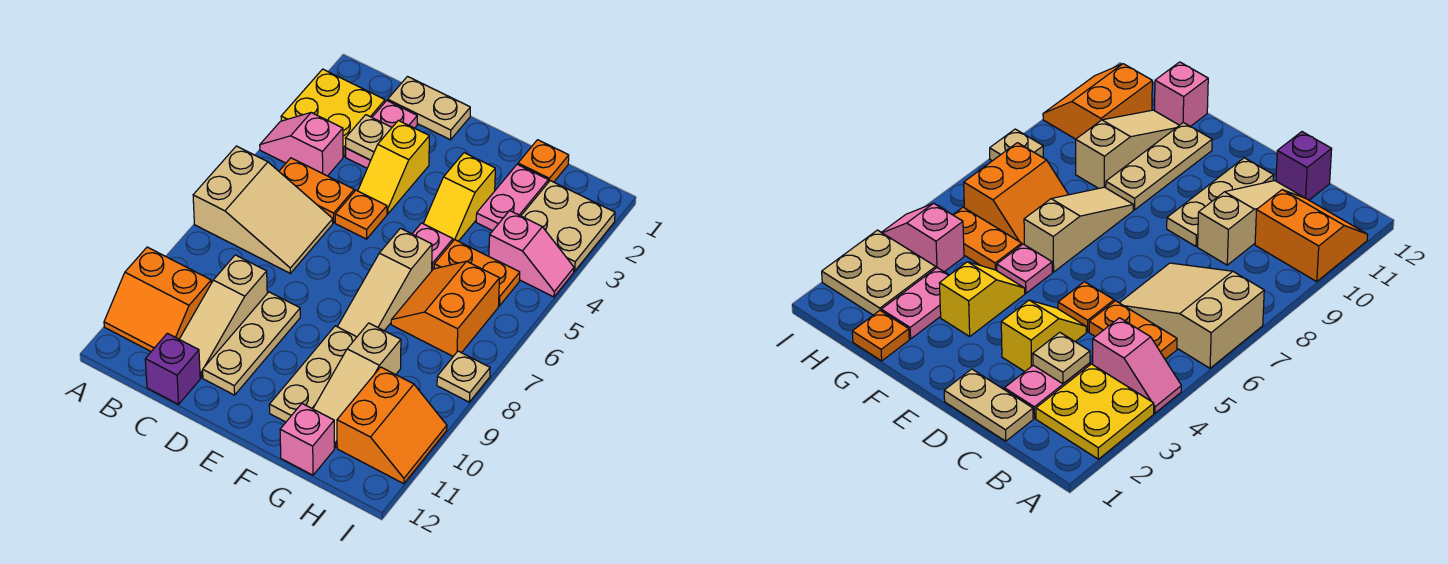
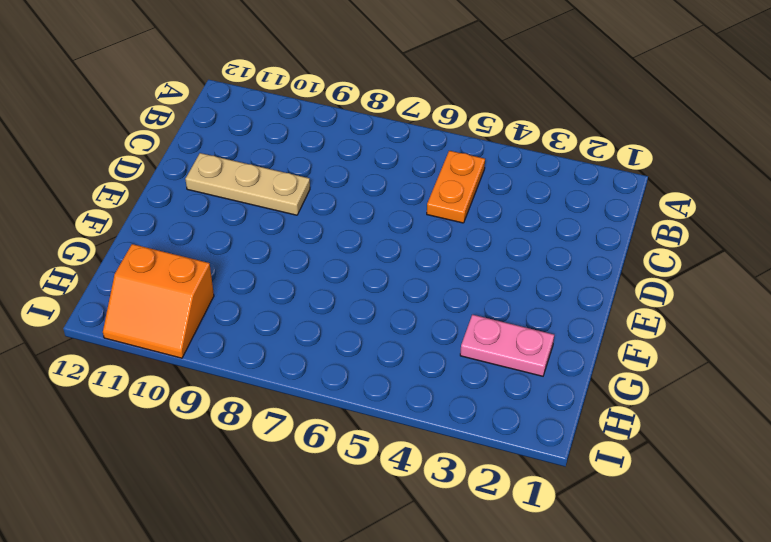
none -> yellow 2x2 plate [281,69,385,157]
none -> pink 1x2 slope [260,113,343,176]
none -> tan 2x3 slope [193,146,333,273]

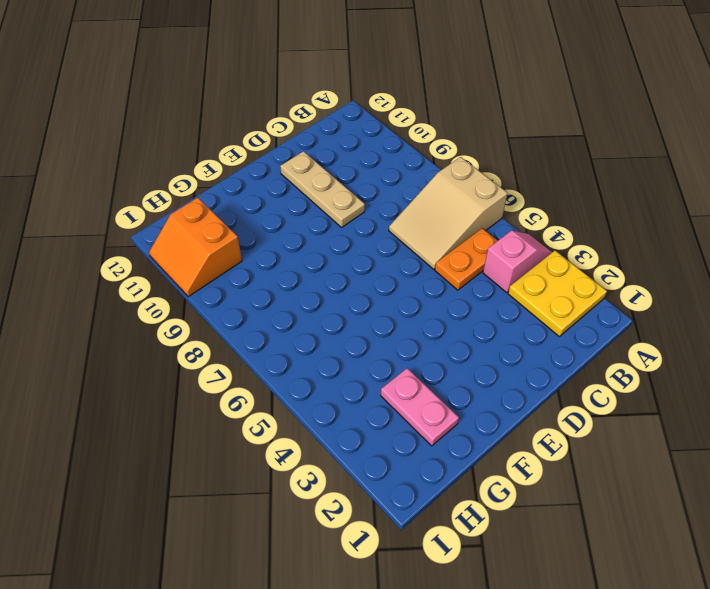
none -> orange 2x2 slope [104,247,211,351]
none -> tan 1x2 plate [388,77,470,140]
none -> pink 1x2 plate [346,101,417,168]

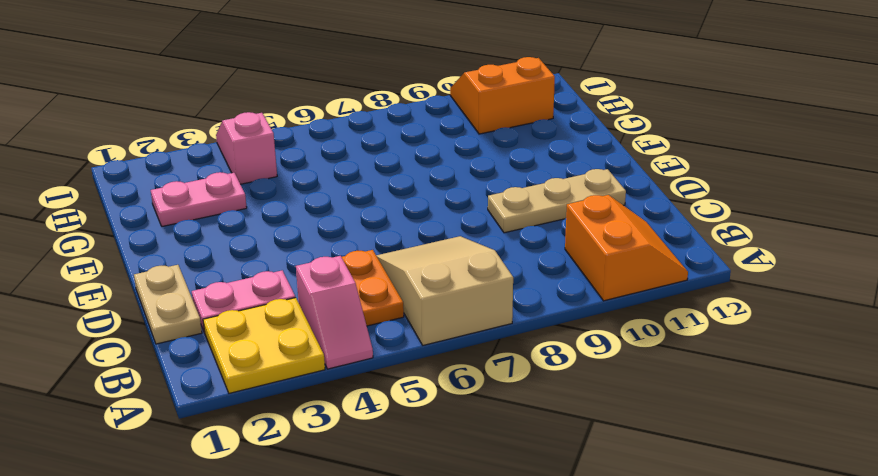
none -> tan 1x3 slope [179,255,267,378]
none -> purple 1x1 brick [145,333,200,404]
none -> yellow 1x2 slope [358,120,429,214]

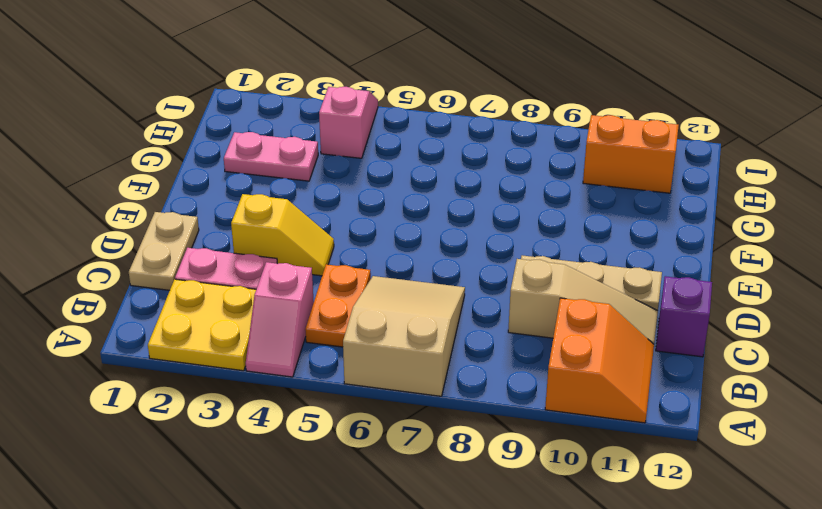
none -> orange 1x1 plate [335,190,387,239]
none -> yellow 1x2 slope [423,153,495,241]
none -> pink 1x1 plate [413,223,453,270]

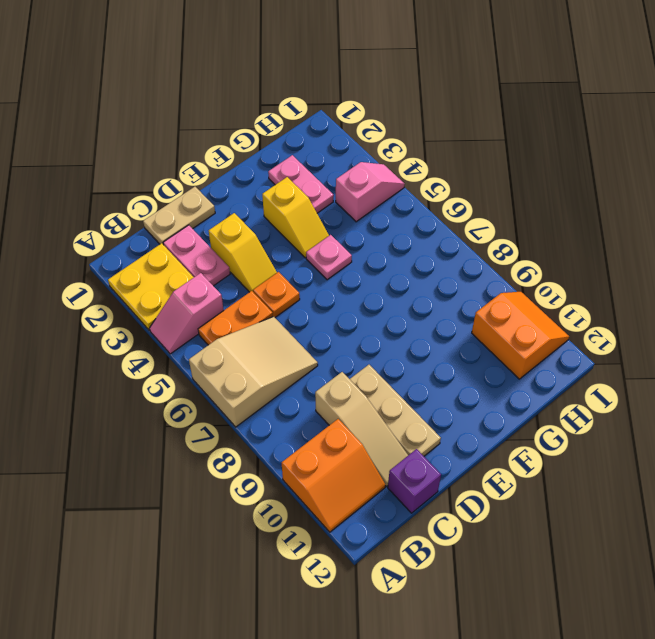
none -> tan 1x3 slope [337,228,432,337]
none -> tan 1x3 plate [269,326,357,422]
none -> orange 1x1 plate [518,140,569,182]

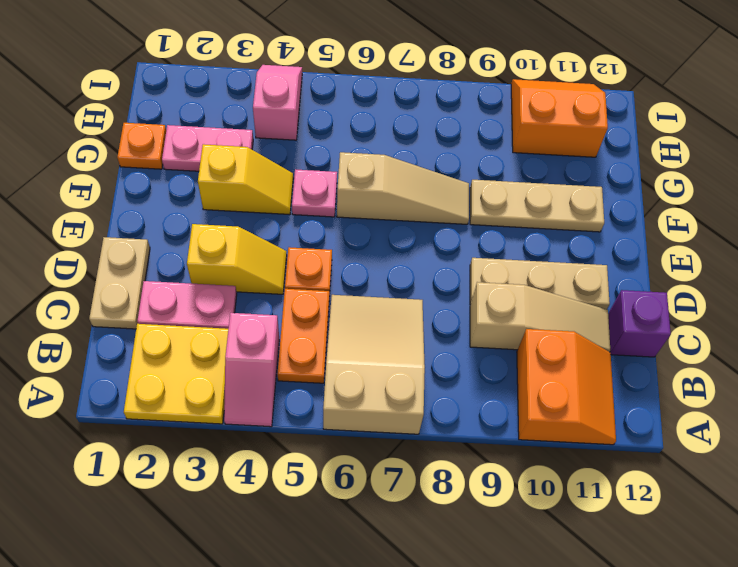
none -> orange 1x2 plate [434,240,520,306]
none -> orange 2x2 slope [391,261,500,356]
none -> tan 1x3 slope [313,323,401,448]

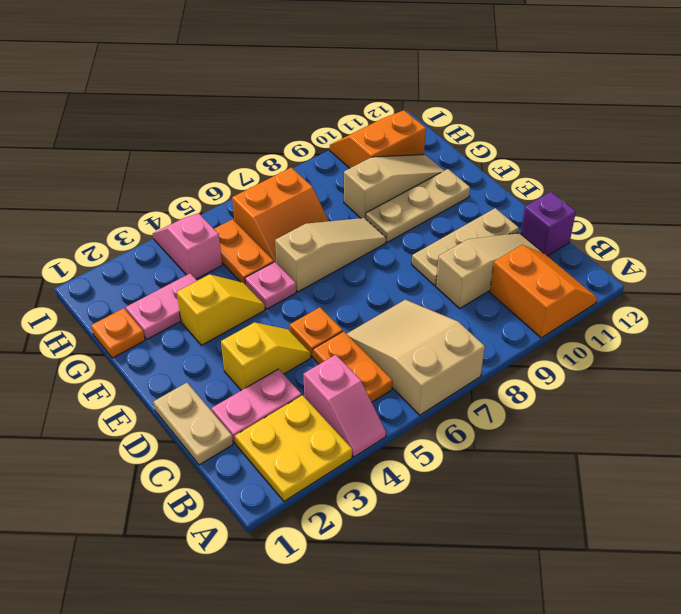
none -> pink 1x1 brick [280,404,334,475]
none -> tan 2x2 plate [521,181,615,271]
none -> tan 1x1 plate [437,351,490,402]

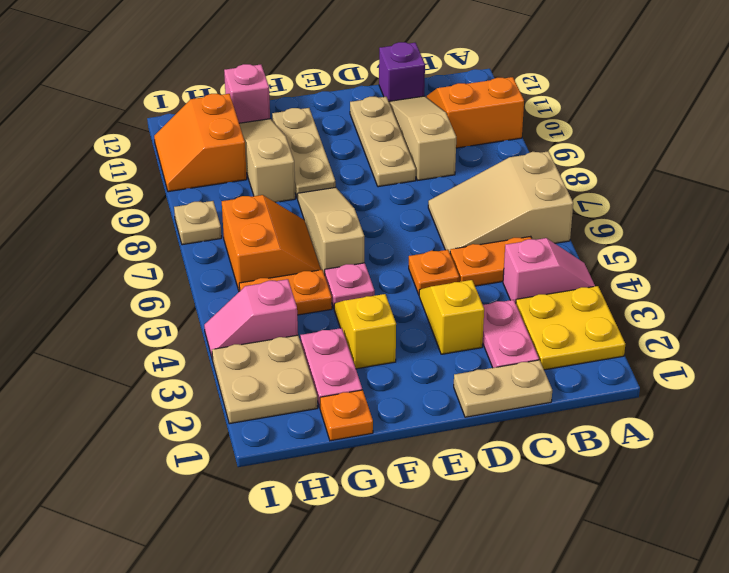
none -> tan 1x1 plate [345,115,392,160]

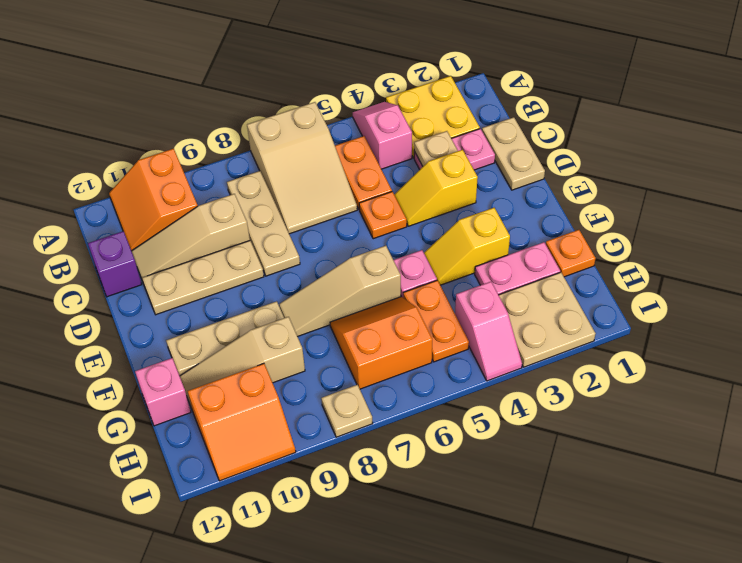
tan 1x3 plate [227,171,300,276] -> none

